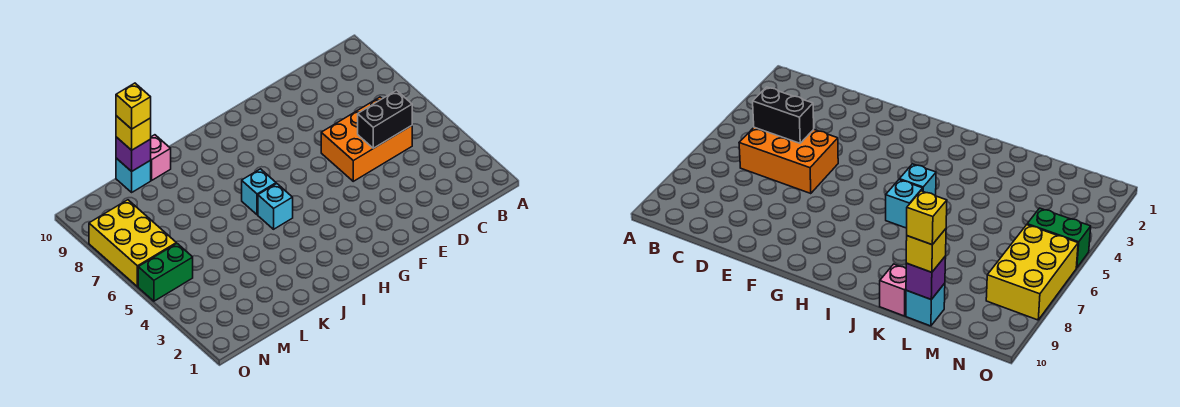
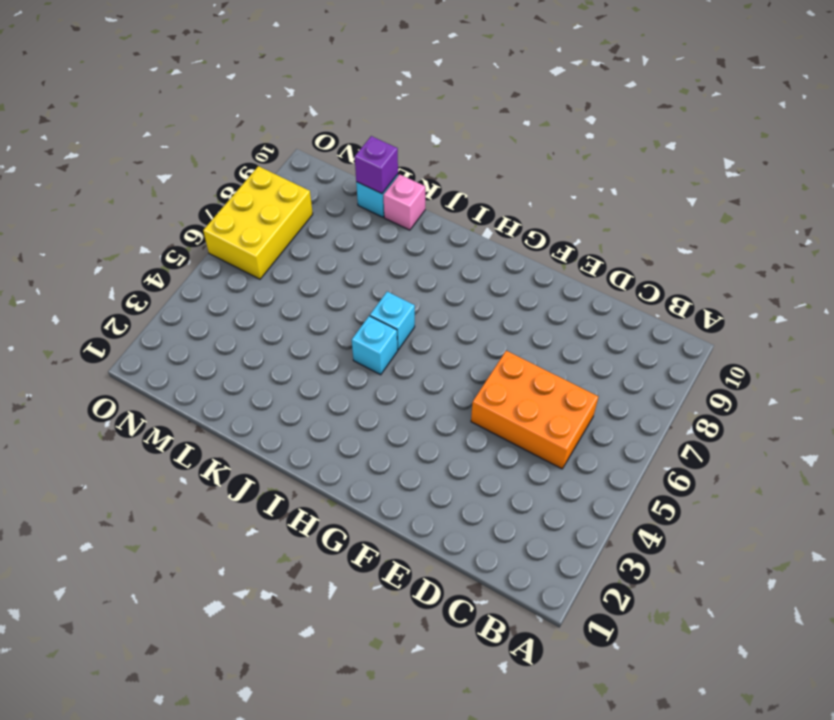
none -> green 1x2 brick [138,244,193,301]
none -> black 1x2 brick [358,91,412,148]

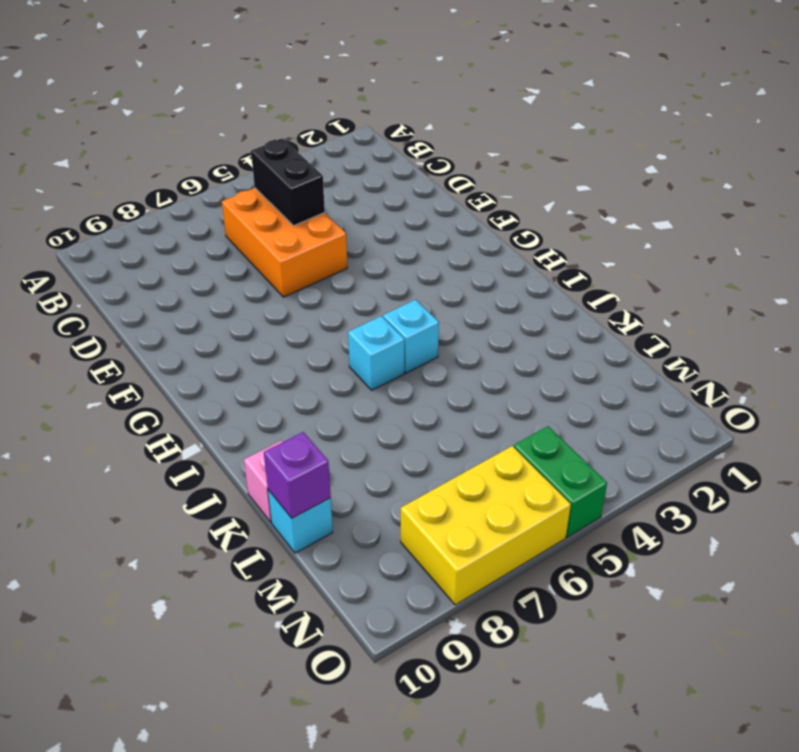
none -> yellow 1x1 brick [116,116,151,150]
none -> yellow 1x1 brick [116,83,151,129]

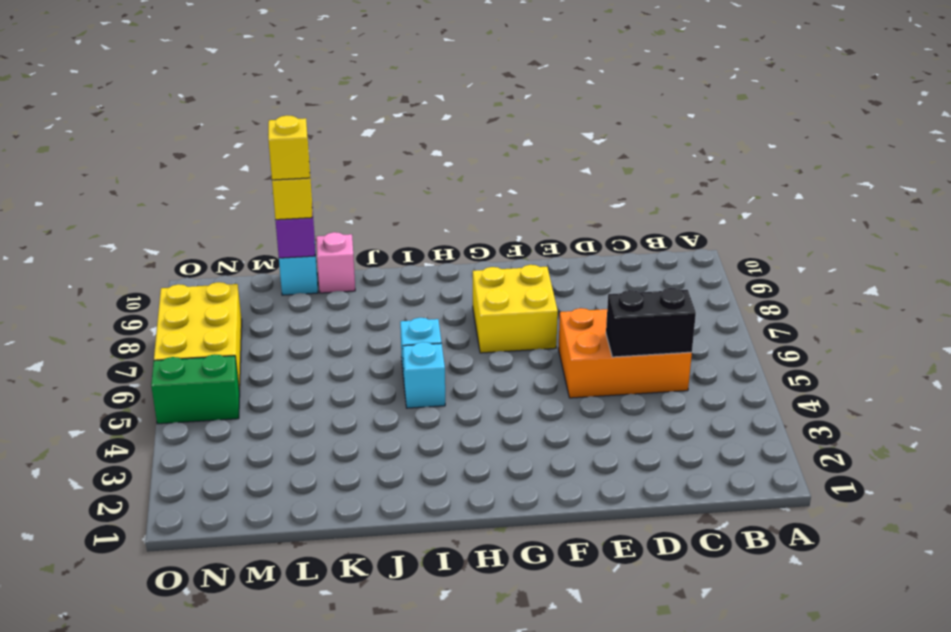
yellow 2x2 brick [473,265,558,353] -> none

